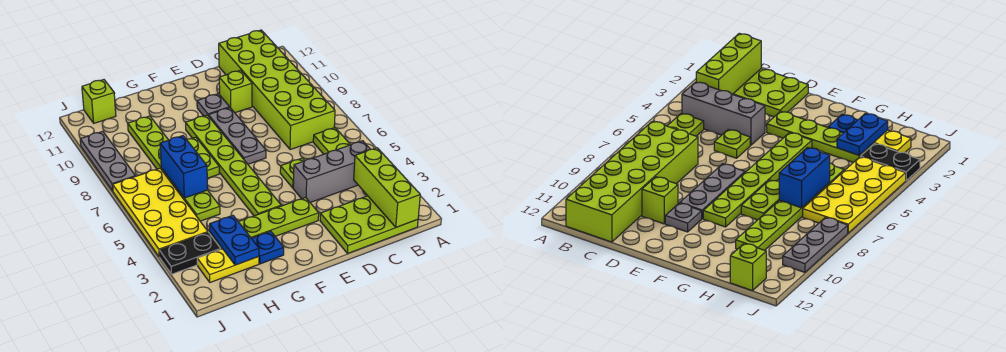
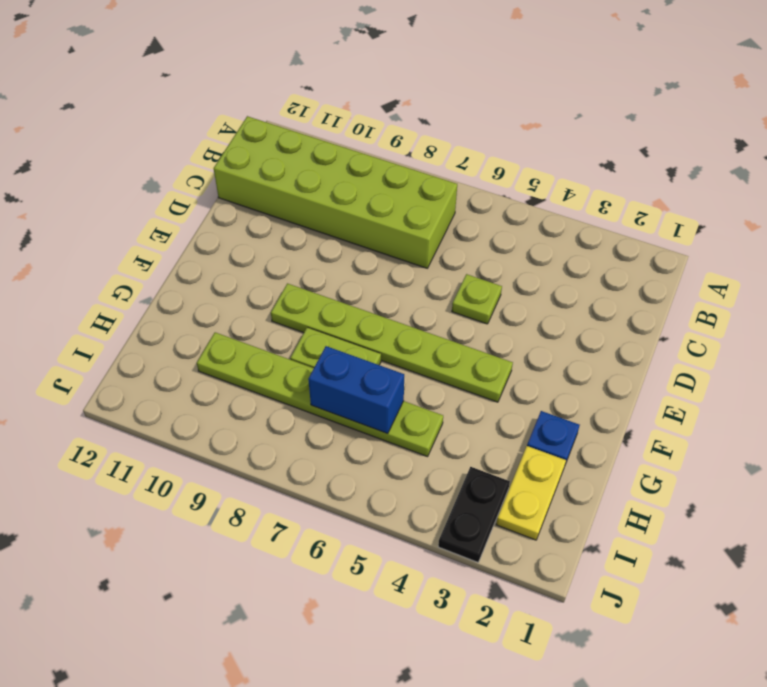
none -> lime 2x3 plate [320,196,418,254]
none -> grey 1x3 brick [293,141,371,202]
none -> lime 1x2 plate [313,127,351,154]

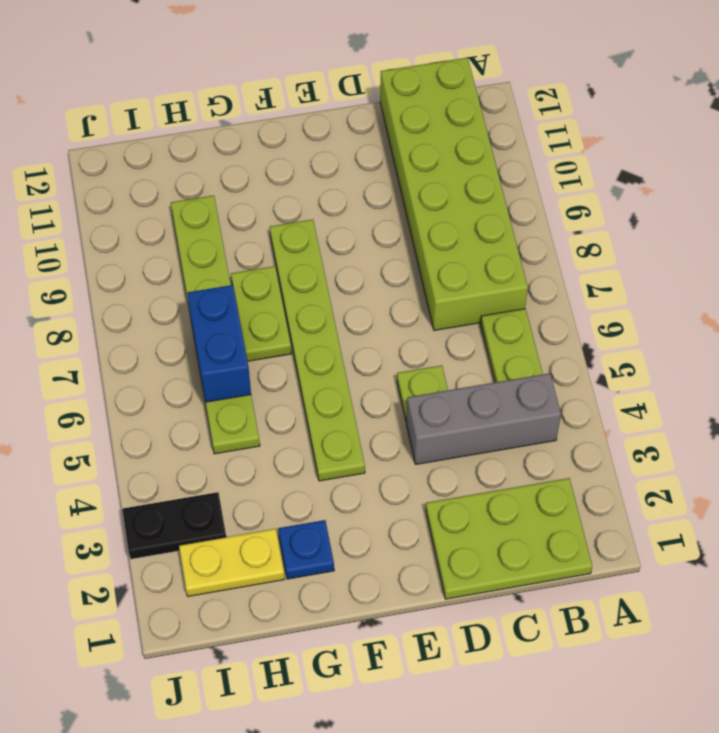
none -> lime 1x1 brick [219,70,252,113]
none -> lime 1x4 plate [210,198,319,249]
none -> grey 1x3 plate [209,108,266,164]

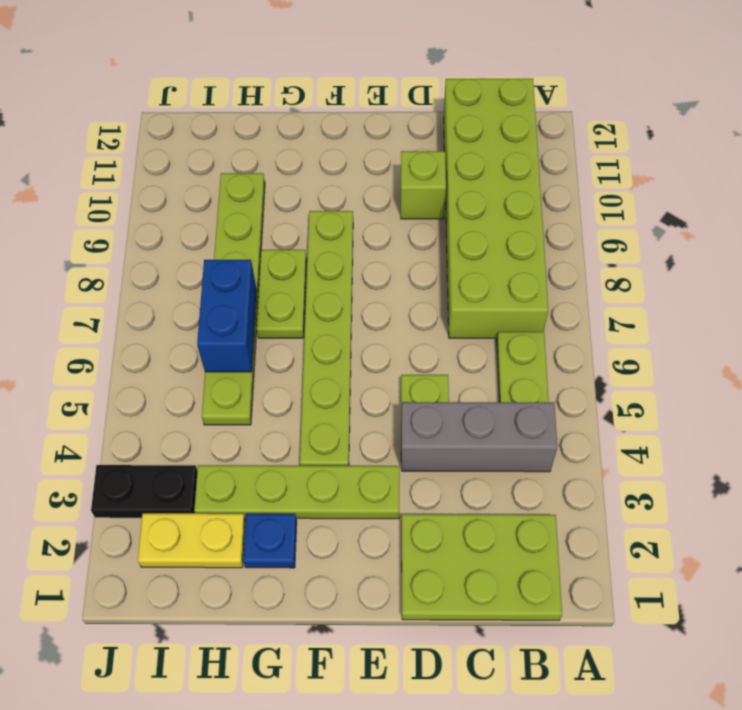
none -> grey 1x3 plate [209,108,266,164]
none -> grey 1x1 plate [197,94,230,116]
none -> yellow 2x4 plate [113,168,208,257]

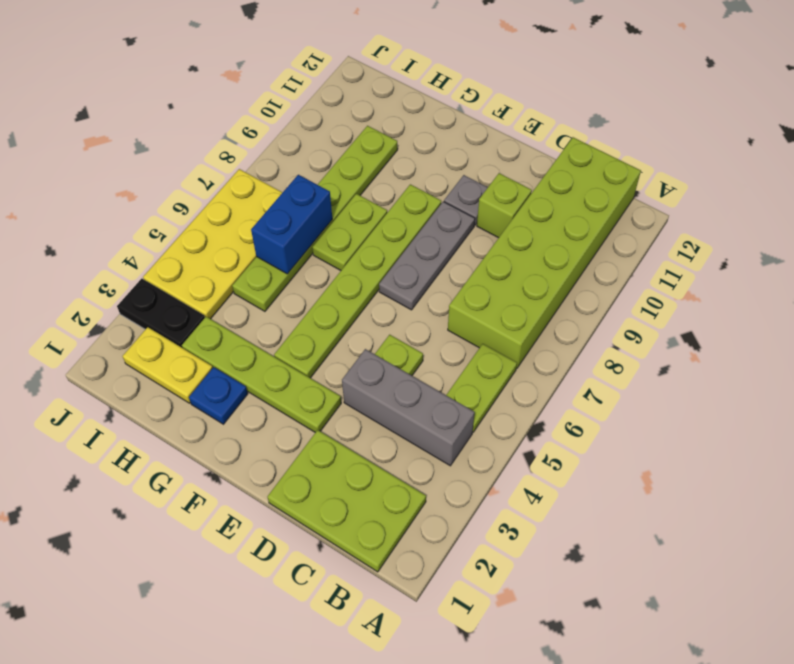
none -> lime 1x1 brick [82,80,116,123]
none -> grey 1x3 plate [80,131,135,191]
none -> lime 1x3 brick [354,148,420,227]

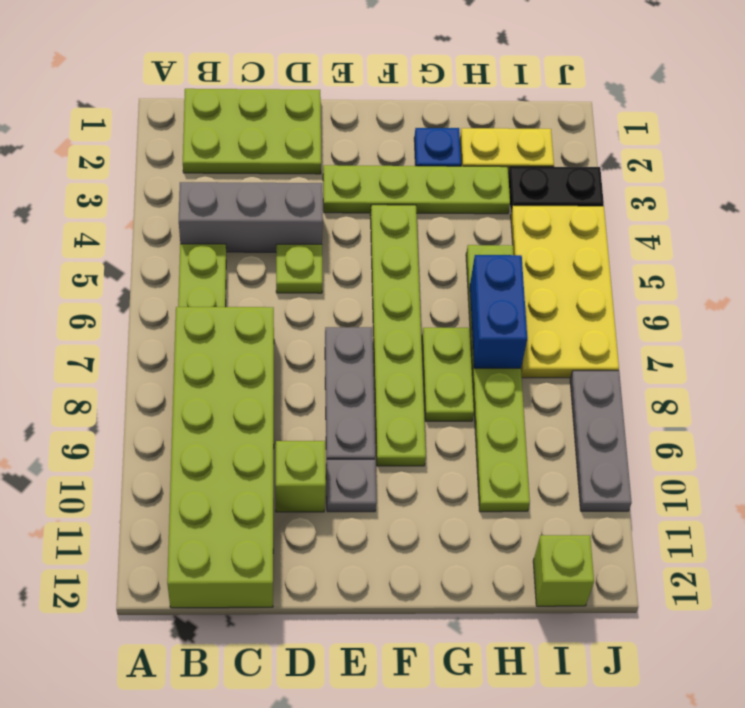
none -> lime 1x3 brick [354,148,420,227]
none -> blue 1x2 plate [210,215,259,265]

